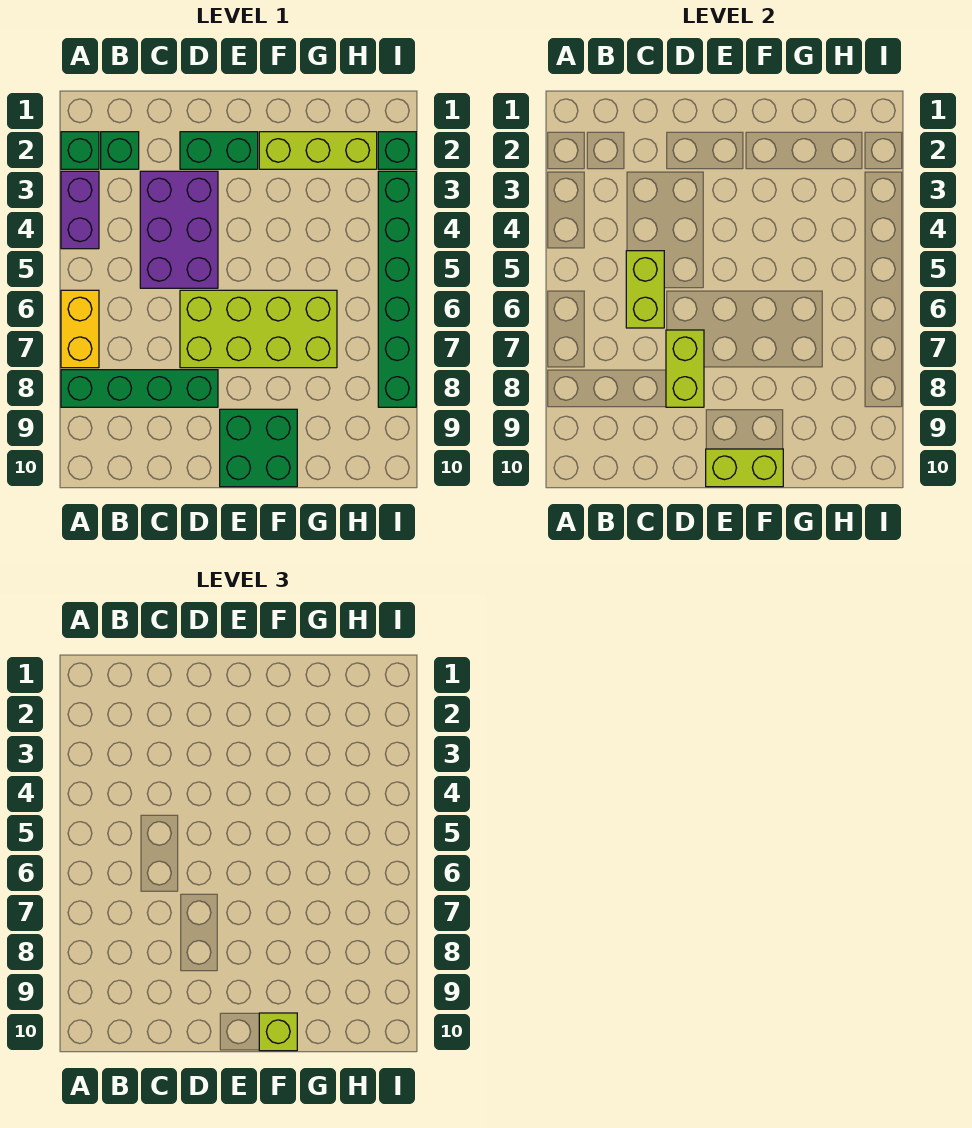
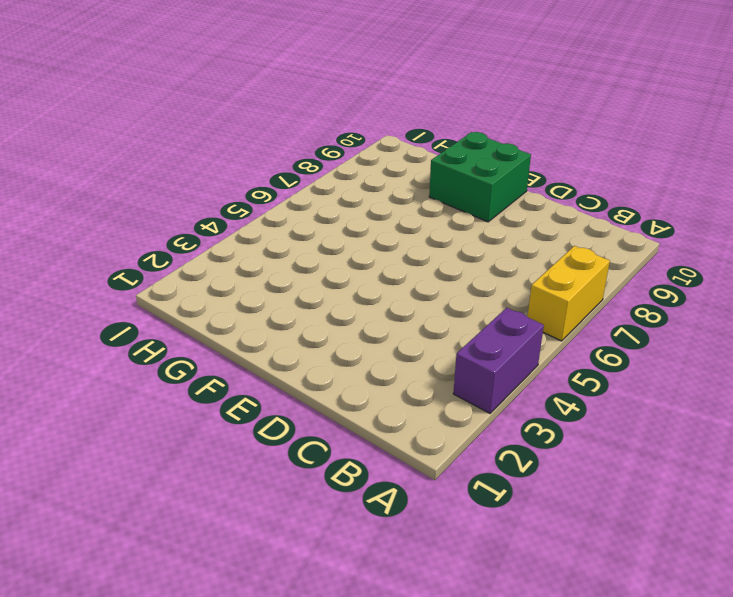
none -> green 1x1 brick [61,132,99,169]
none -> green 1x4 brick [61,370,218,407]
none -> green 1x1 brick [101,132,139,169]

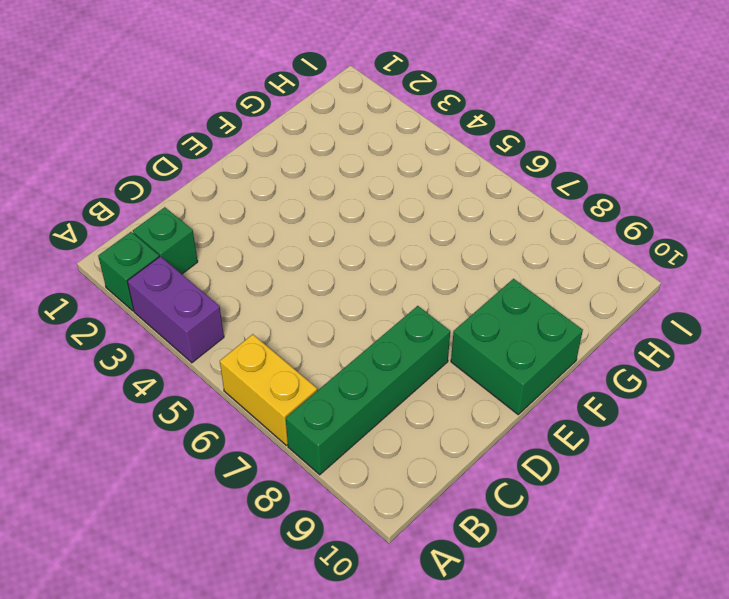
none -> purple 2x3 brick [140,171,218,288]
none -> green 1x2 brick [180,132,258,169]
none -> lime 2x4 brick [180,290,337,368]

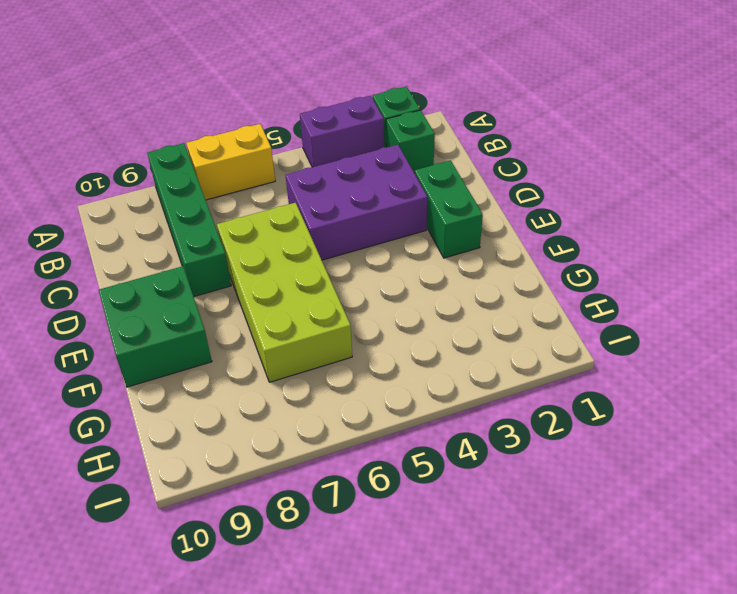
none -> lime 1x3 brick [259,132,377,169]
none -> green 1x1 brick [378,132,416,169]
none -> green 1x6 brick [378,171,416,407]

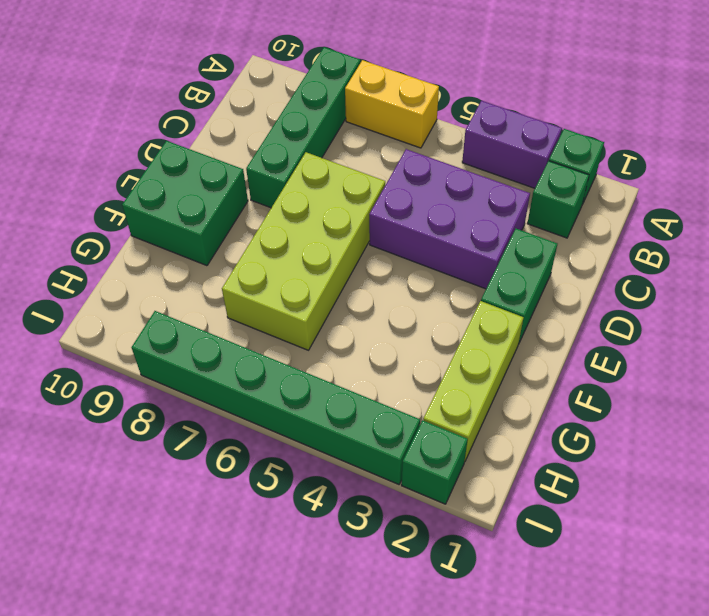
none -> lime 1x2 brick [626,251,664,328]
none -> lime 1x2 brick [666,330,704,407]
none -> lime 1x2 brick [706,449,783,487]

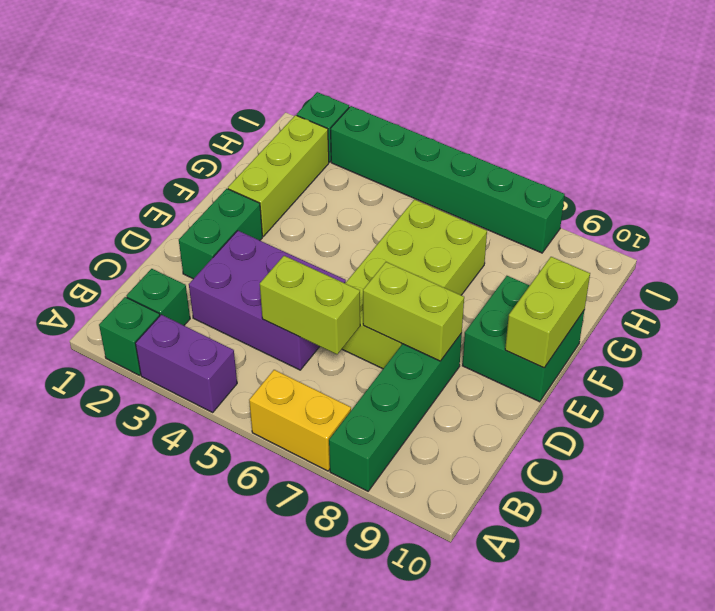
none -> lime 1x1 brick [259,1013,297,1051]

